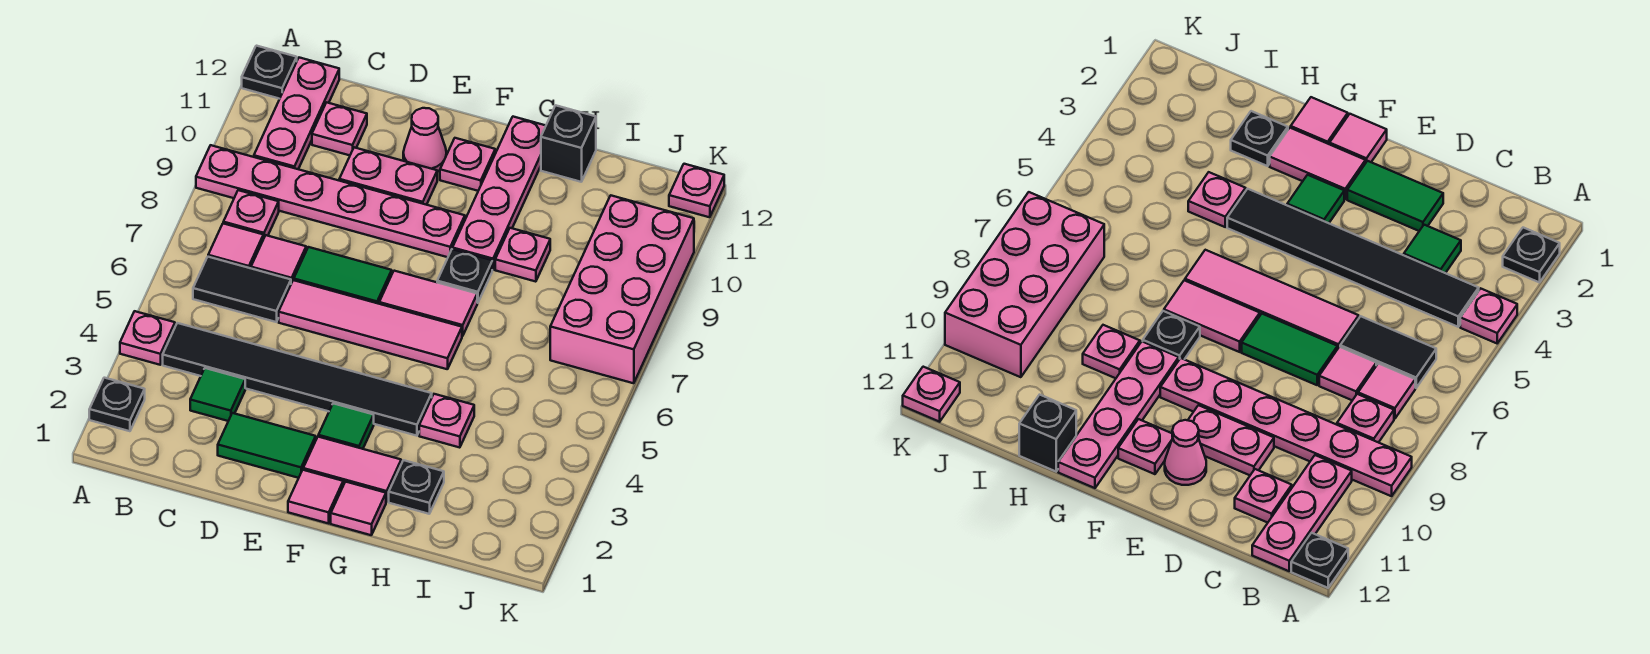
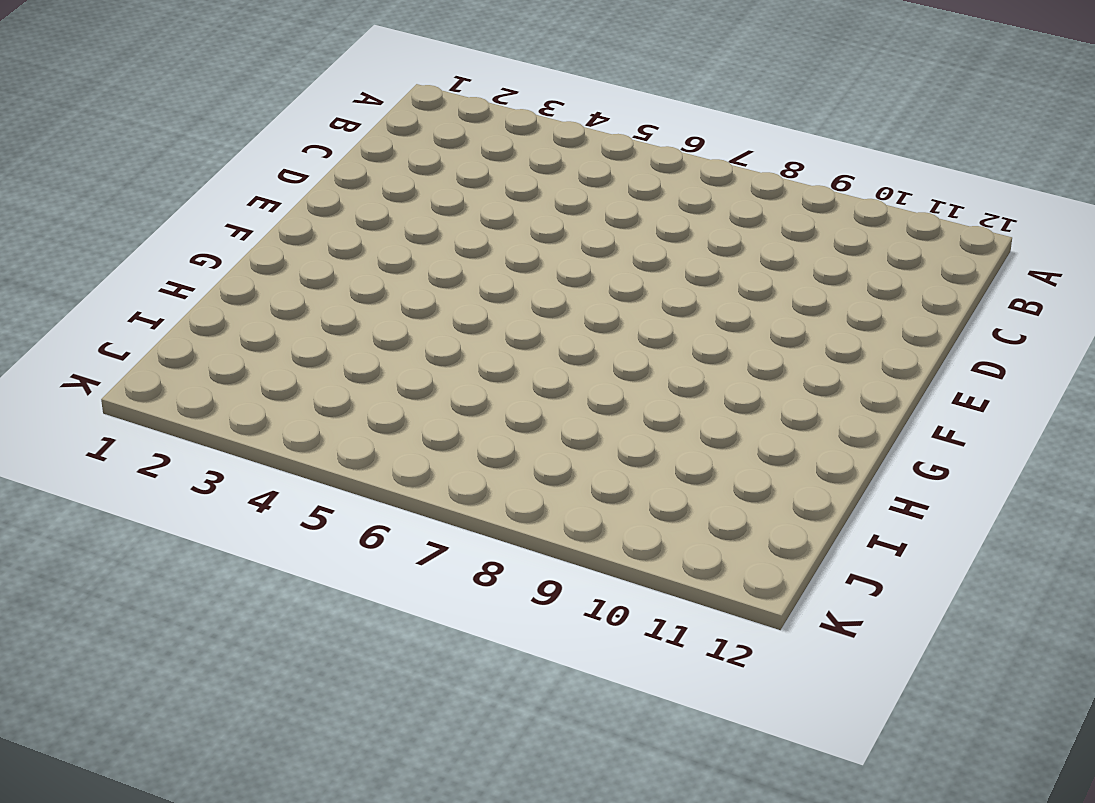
none -> black 1x1 plate [89,378,145,431]
none -> pink 1x1 plate [120,311,175,365]
none -> pink 1x6 plate [196,145,465,257]
none -> black 1x1 plate [242,46,297,99]

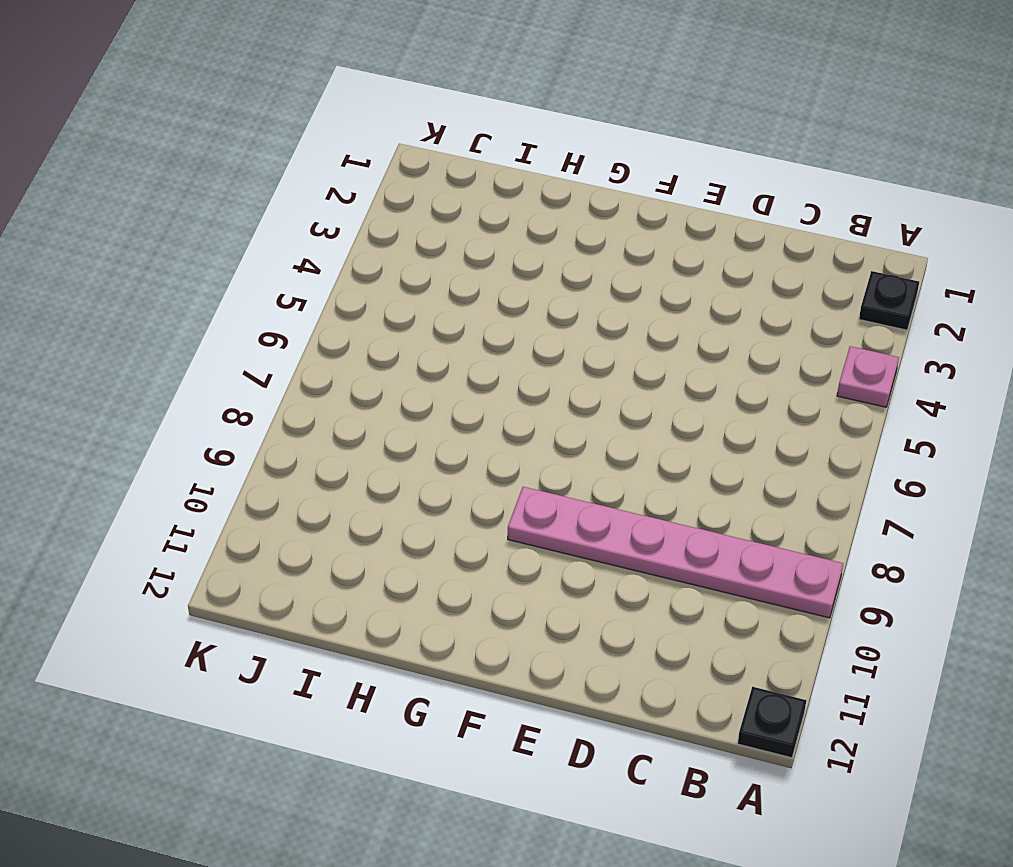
none -> black 1x6 tile [163,323,432,436]
none -> black 1x2 tile [193,257,291,322]
none -> pink 1x1 tile [208,224,263,268]
none -> pink 1x1 plate [223,190,279,239]

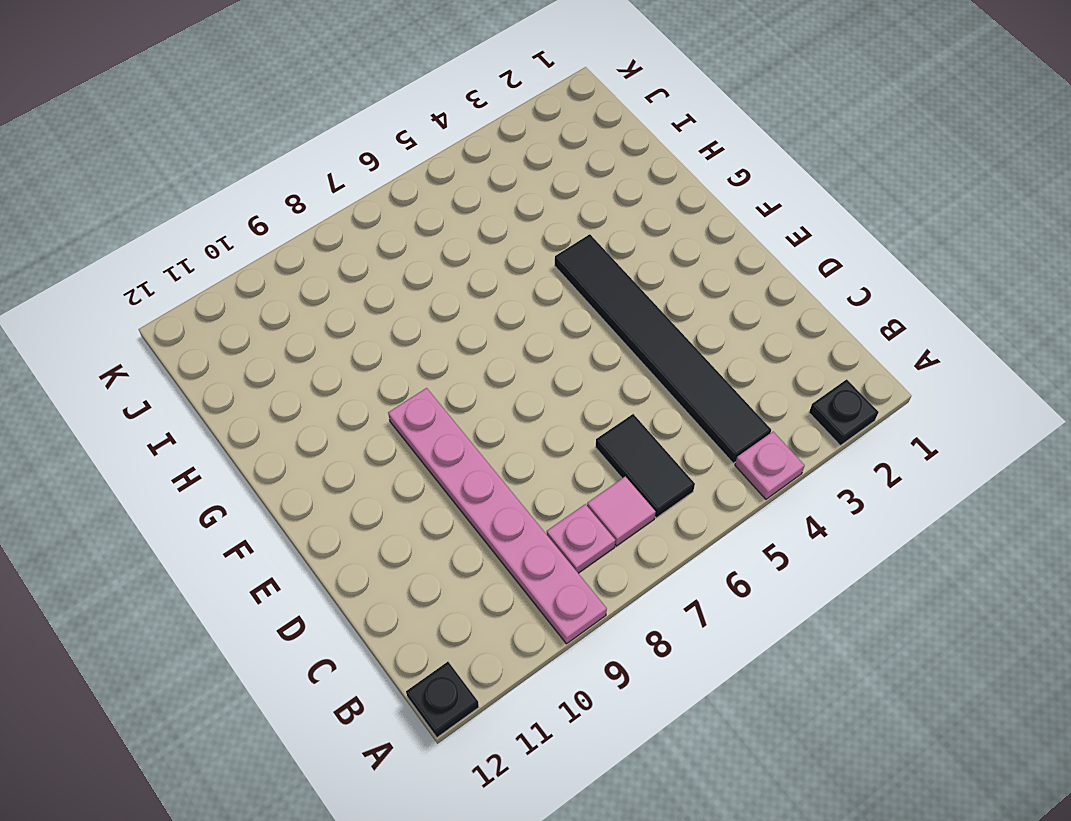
none -> pink 1x3 plate [254,58,339,169]
none -> green 1x1 tile [190,368,245,421]
none -> pink 1x1 tile [251,235,306,283]
none -> pink 1x1 plate [312,102,367,155]

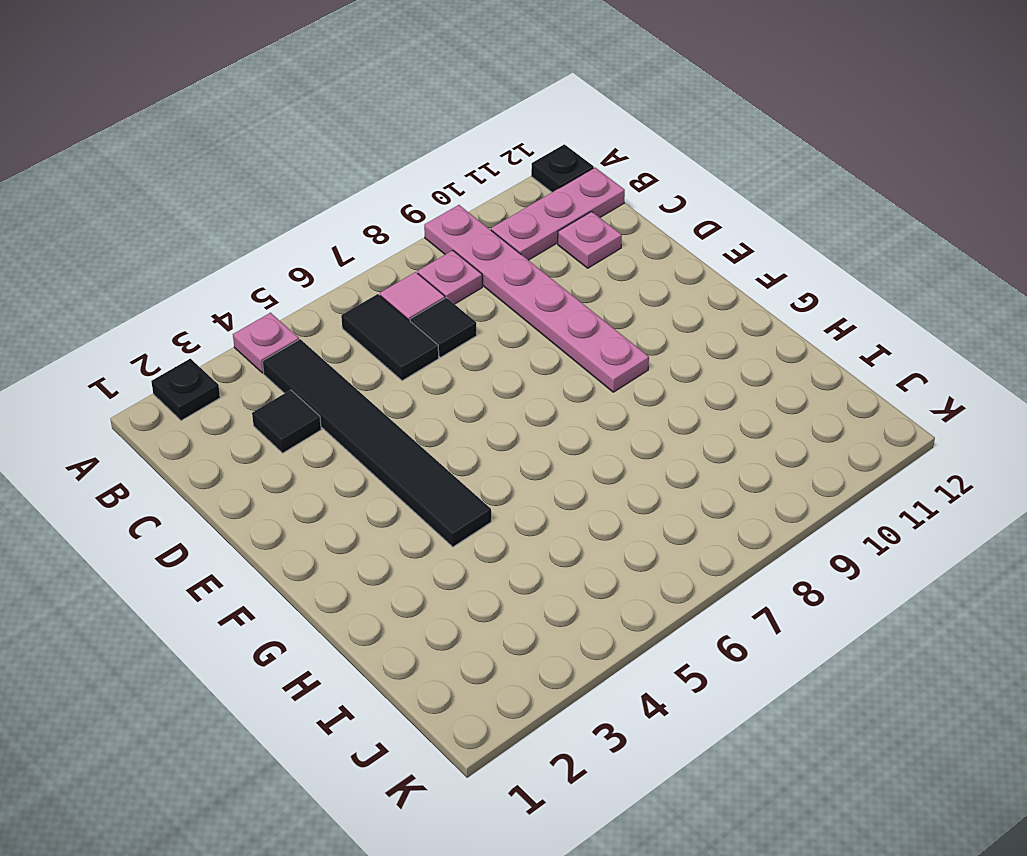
black 1x1 tile [252,390,321,453] -> green 1x1 tile [190,368,245,421]
black 1x1 tile [410,298,477,357] -> pink 1x1 tile [251,235,306,283]
none -> green 1x2 tile [218,413,316,478]
none -> pink 1x4 tile [279,280,462,369]
none -> green 1x2 tile [294,247,392,304]
none -> pink 1x2 plate [339,147,437,205]

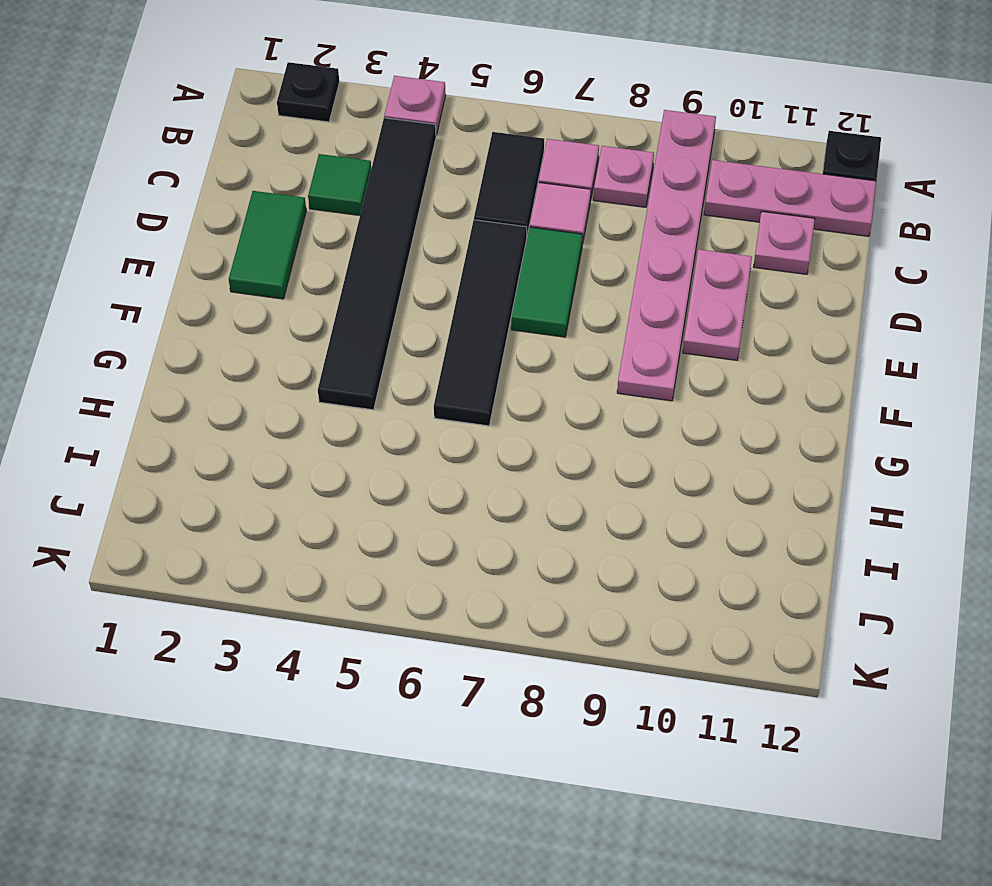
black 1x4 tile [434,220,527,426] -> pink 1x4 tile [279,280,462,369]
none -> pink 1x1 cone [403,108,447,172]
none -> pink 1x1 tile [288,470,343,523]
none -> pink 1x2 tile [303,437,401,502]
none -> green 1x1 tile [318,403,374,449]

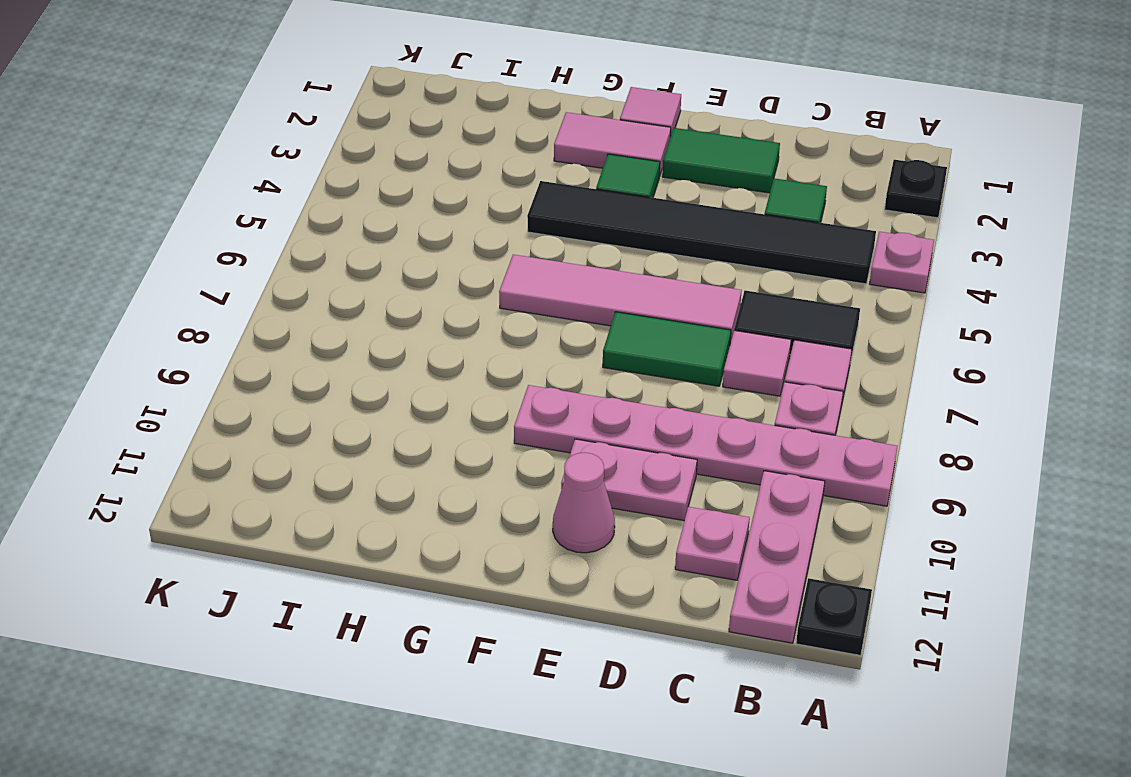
none -> pink 1x2 tile [379,271,477,336]
none -> pink 1x1 plate [440,138,495,191]
none -> pink 1x1 tile [331,482,386,535]
none -> black 1x1 plate [437,249,492,303]

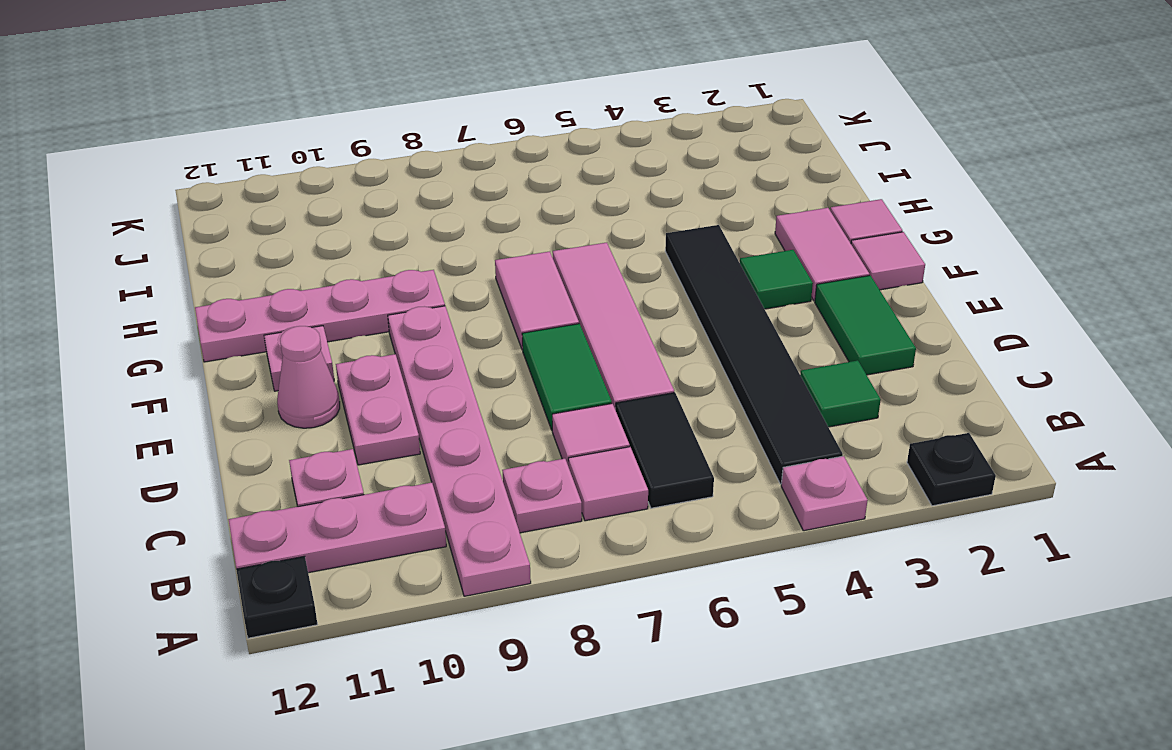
none -> black 1x1 plate [437,249,492,303]
none -> black 1x1 plate [389,460,444,514]
none -> pink 1x1 plate [419,394,474,448]
none -> pink 1x1 plate [495,228,550,282]

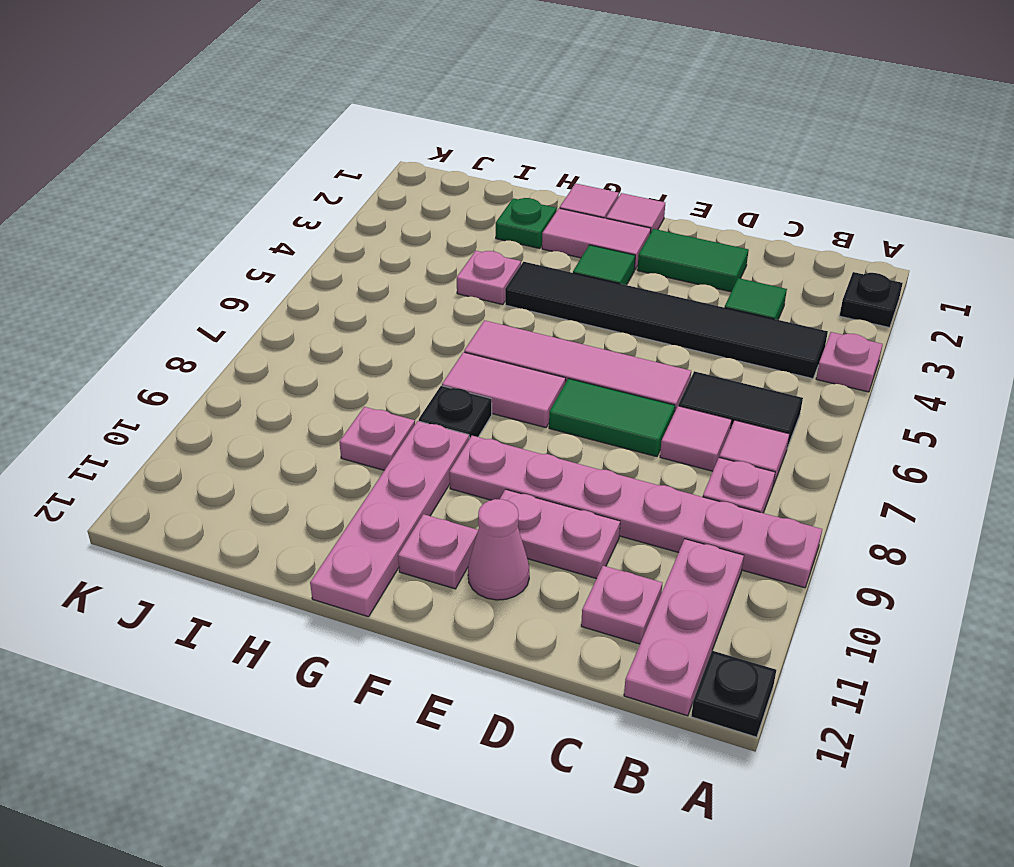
green 1x1 plate [496,198,557,248] -> black 1x1 plate [389,460,444,514]
none -> black 1x1 brick [541,105,596,182]
none -> pink 2x4 brick [550,196,694,383]
none -> pink 1x1 plate [669,164,724,217]

